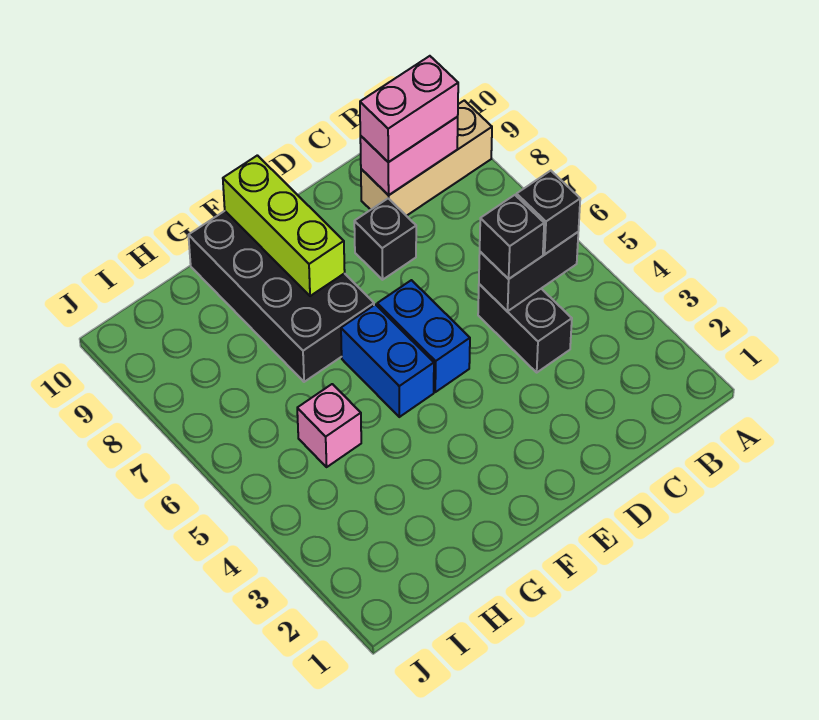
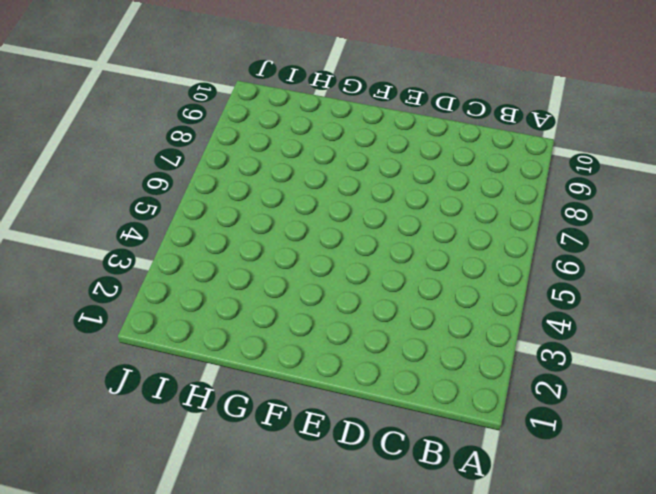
none -> tan 1x3 brick [361,100,492,216]
none -> black 1x2 brick [478,284,572,372]
none -> black 1x1 brick [354,198,416,280]

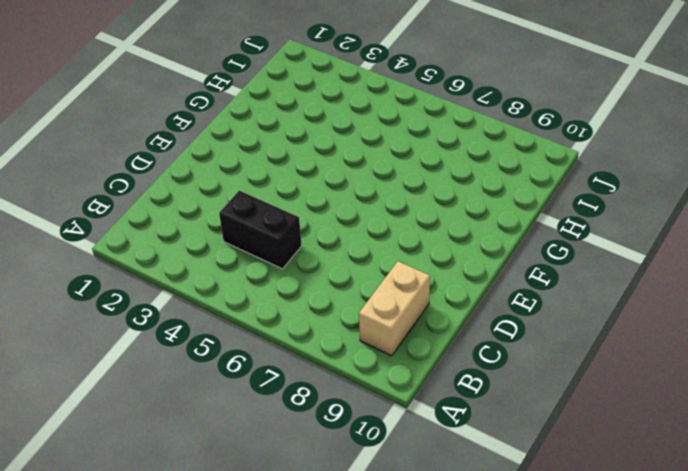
tan 1x2 brick [359,261,430,356] -> tan 1x3 brick [361,100,492,216]
none -> black 1x1 brick [354,198,416,280]
none -> blue 1x2 brick [377,280,470,392]
none -> blue 1x2 brick [341,305,434,417]

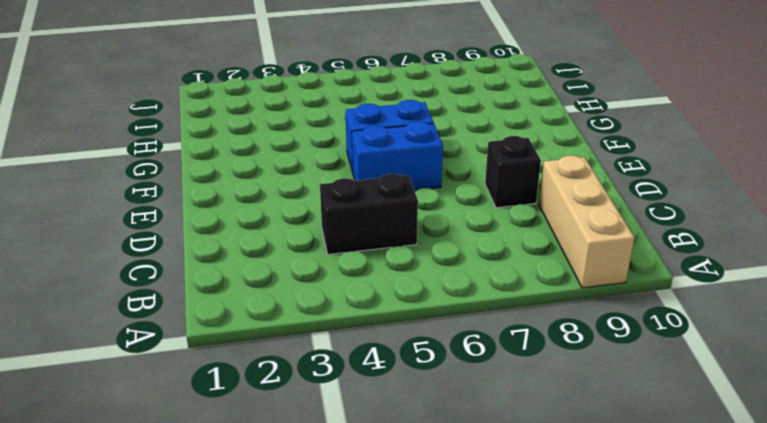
none -> black 2x4 brick [188,211,374,382]
none -> pink 1x1 brick [297,384,361,467]
none -> black 1x2 brick [479,232,578,311]

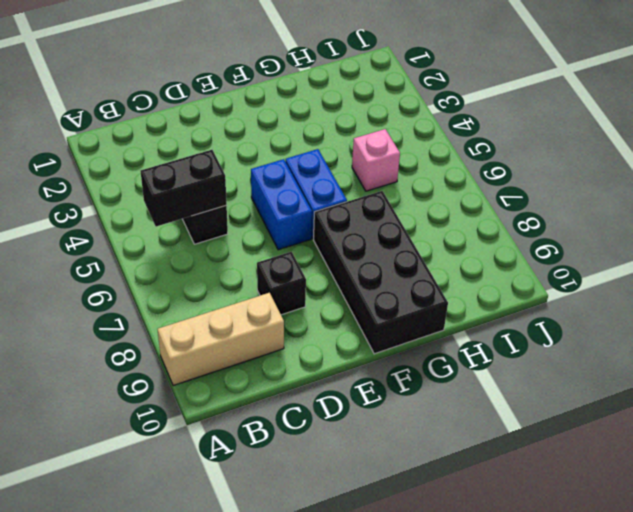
none -> pink 1x2 brick [360,117,458,195]
none -> lime 1x3 brick [223,155,345,296]
none -> black 1x1 brick [517,171,580,254]

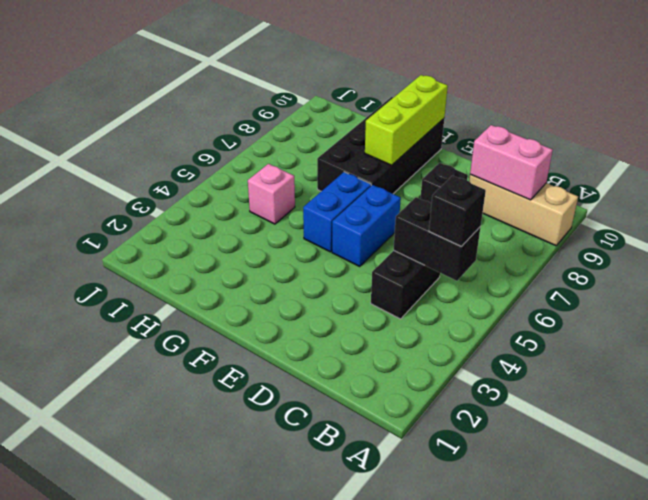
none -> pink 1x2 brick [360,56,458,162]
none -> black 1x1 brick [480,195,544,279]

